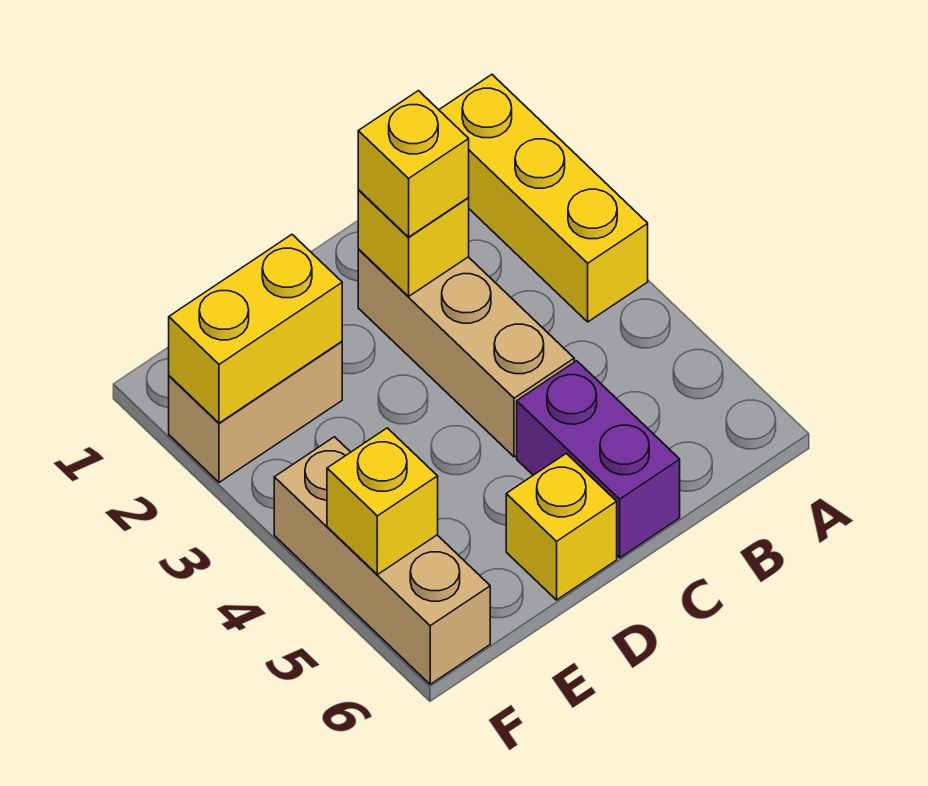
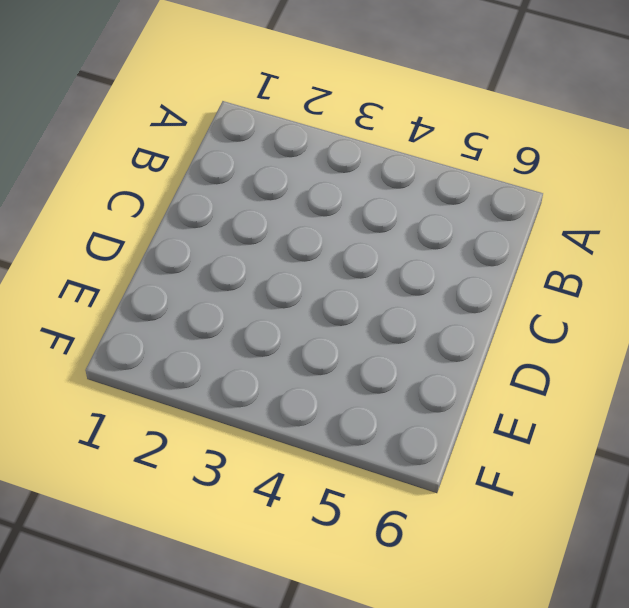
none -> yellow 1x3 brick [439,75,648,322]
none -> tan 1x3 brick [358,250,574,457]

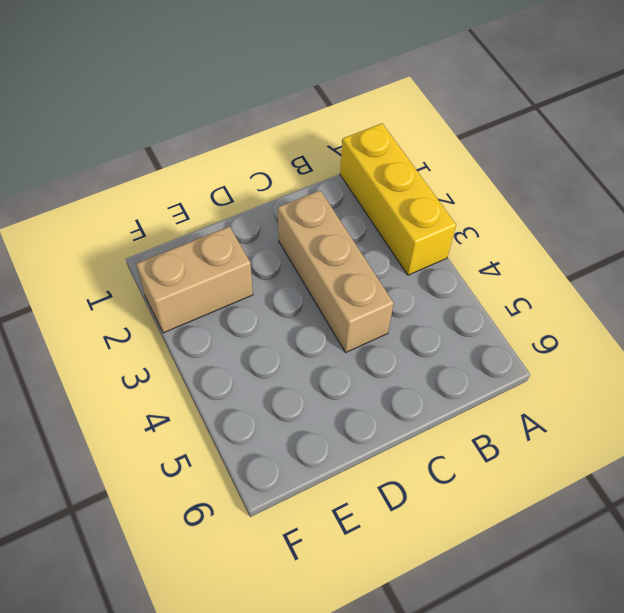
none -> purple 1x2 brick [517,361,680,558]
none -> yellow 1x1 brick [506,453,617,600]

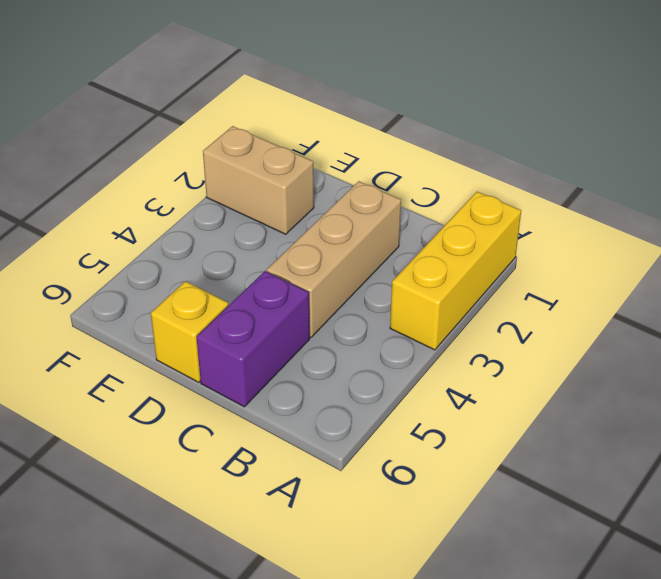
none -> tan 1x3 brick [274,437,490,684]
none -> yellow 1x1 brick [358,190,469,296]

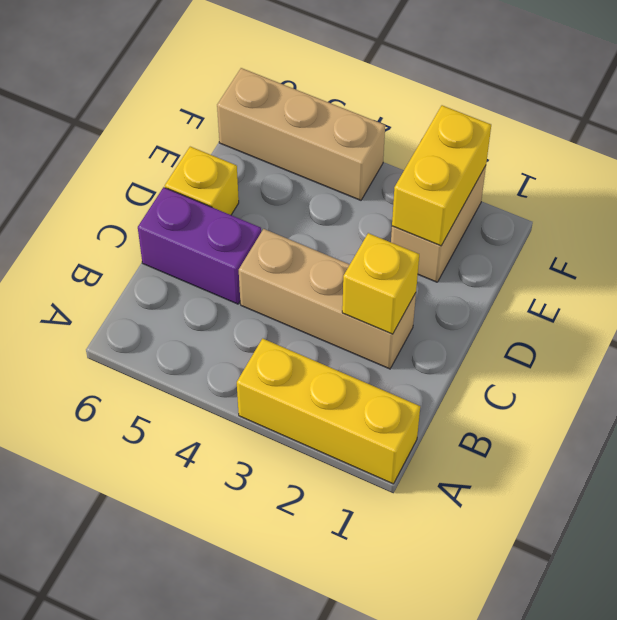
none -> yellow 1x1 brick [327,428,438,575]
none -> yellow 1x1 brick [358,91,469,237]

